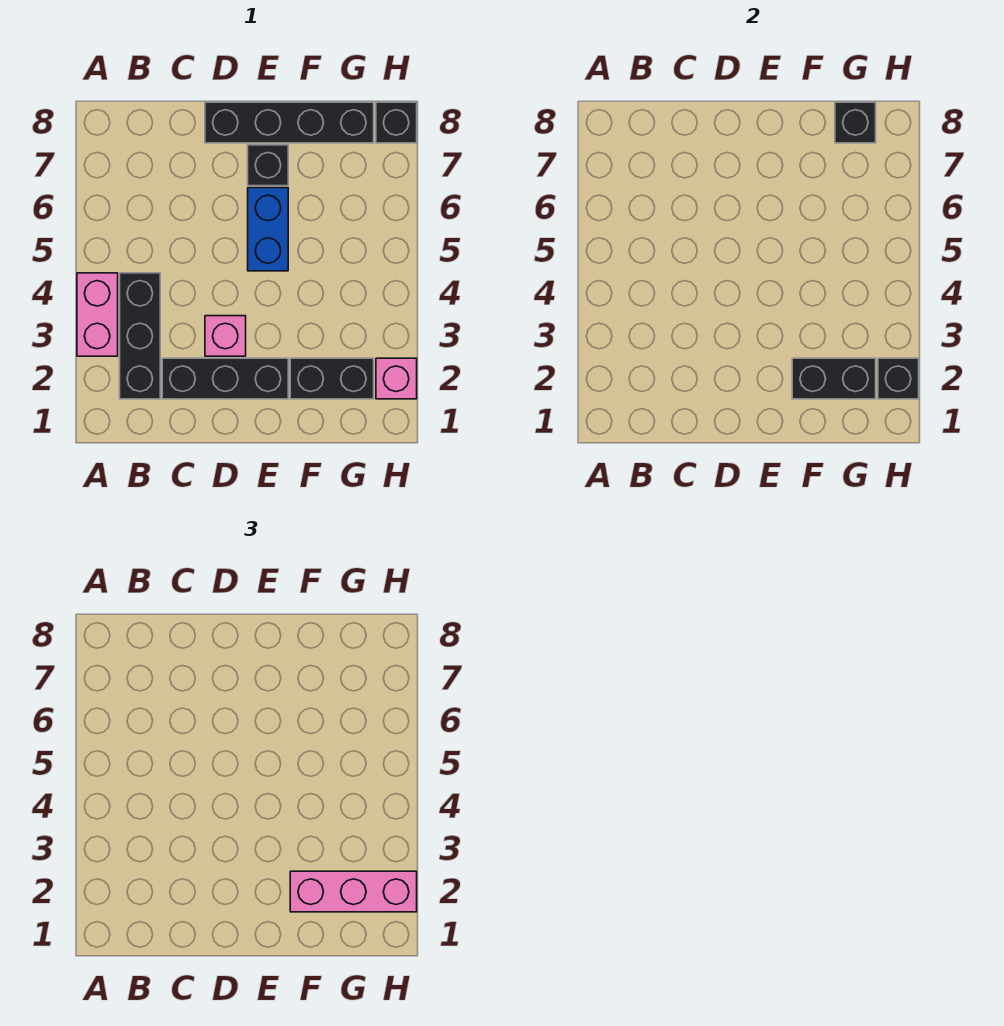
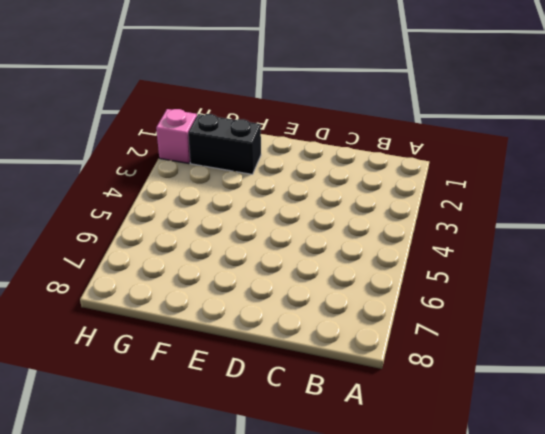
none -> pink 1x2 brick [77,273,118,356]
none -> black 1x3 brick [120,273,160,399]
none -> black 1x3 brick [162,358,288,399]

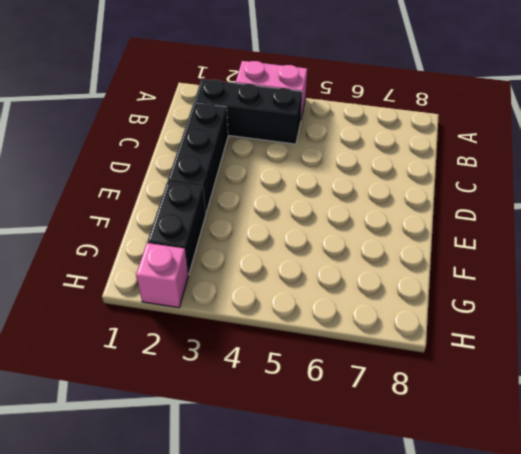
none -> pink 1x1 brick [205,316,246,356]
none -> black 1x4 brick [205,102,374,143]
none -> blue 1x2 brick [248,188,288,271]

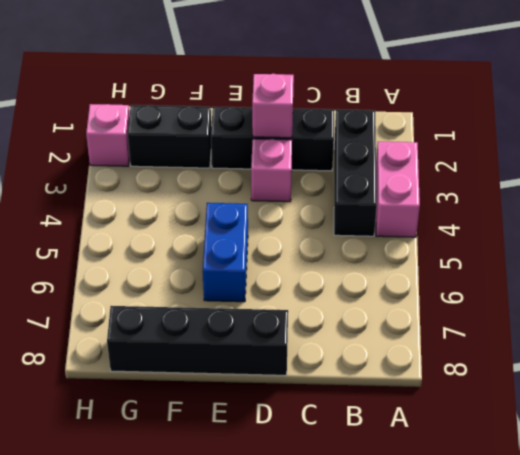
pink 1x1 brick [252,74,294,138] -> none
none -> black 1x1 brick [248,145,288,186]
none -> black 1x1 brick [376,102,417,143]
none -> black 1x2 brick [792,358,876,399]

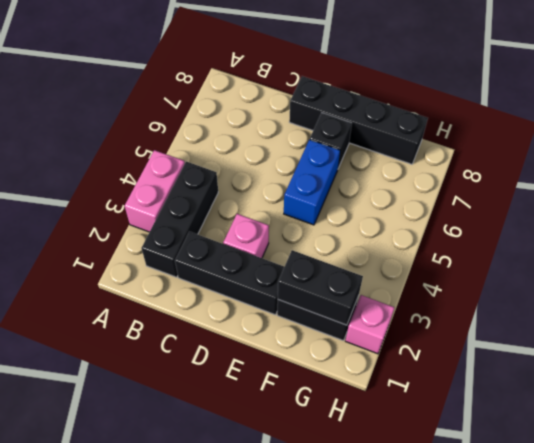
none -> black 1x1 brick [376,102,417,143]
none -> black 1x1 brick [835,102,876,143]
none -> black 1x1 brick [878,358,919,399]

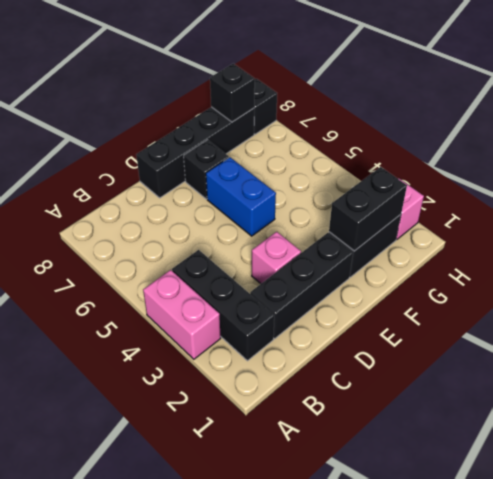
none -> black 1x1 brick [878,358,919,399]
none -> pink 1x3 brick [290,871,417,912]

